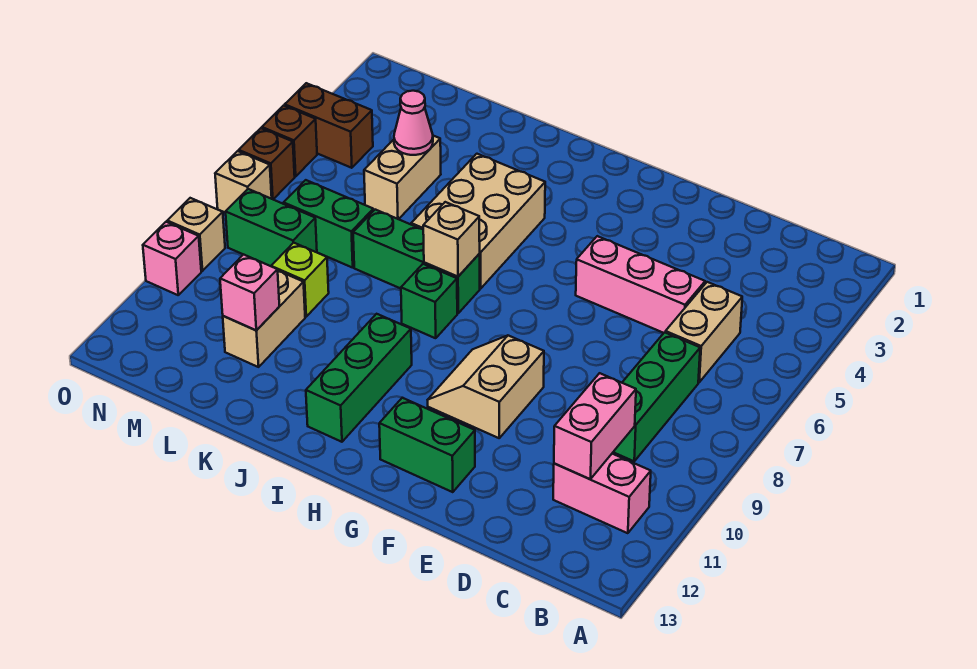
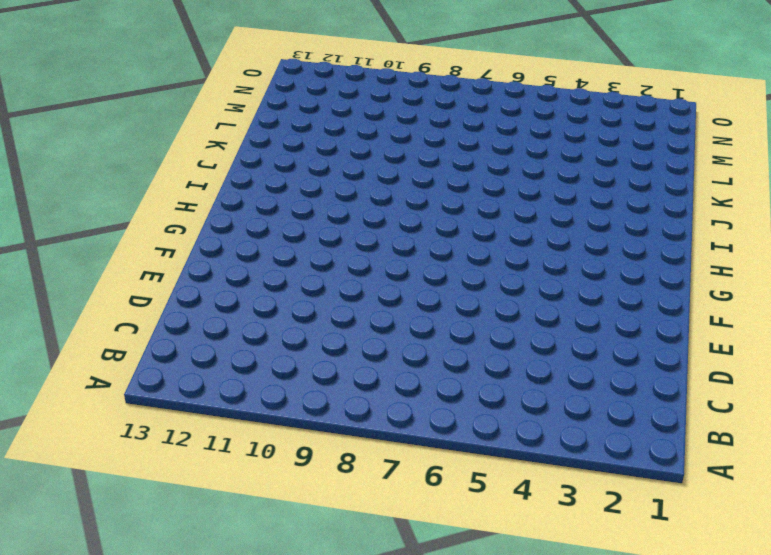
none -> pink 1x2 brick [553,454,651,533]
none -> tan 1x2 brick [665,282,742,382]
none -> green 1x3 brick [614,332,700,461]

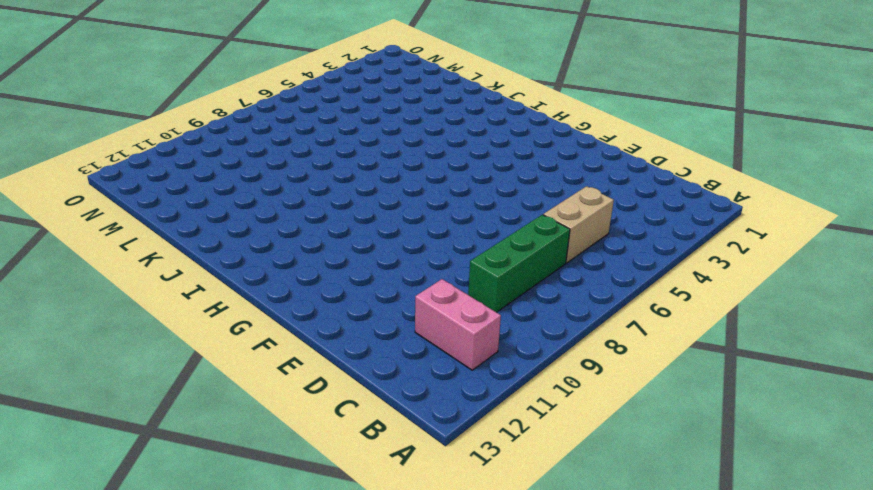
none -> pink 1x3 brick [576,236,705,333]
none -> tan 2x2 slope [428,336,544,438]
none -> green 1x2 brick [379,398,475,492]

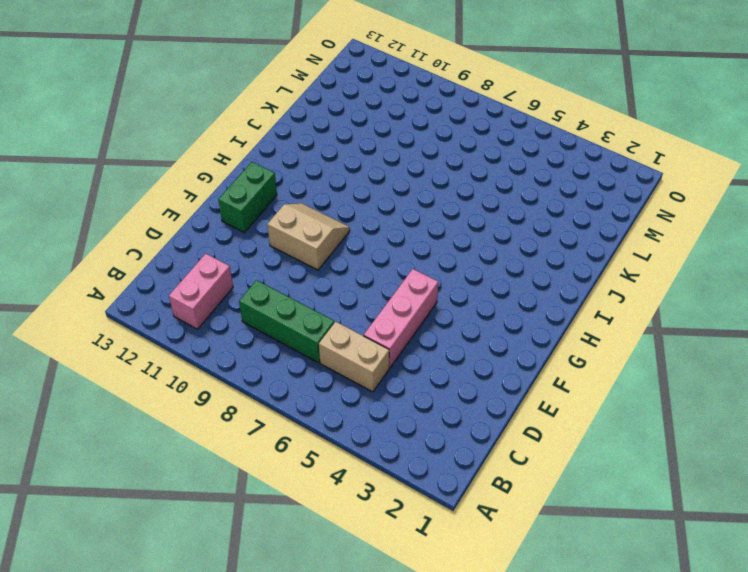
none -> tan 2x3 brick [411,154,545,289]
none -> green 1x3 brick [353,210,480,313]
none -> green 1x1 brick [401,264,457,338]

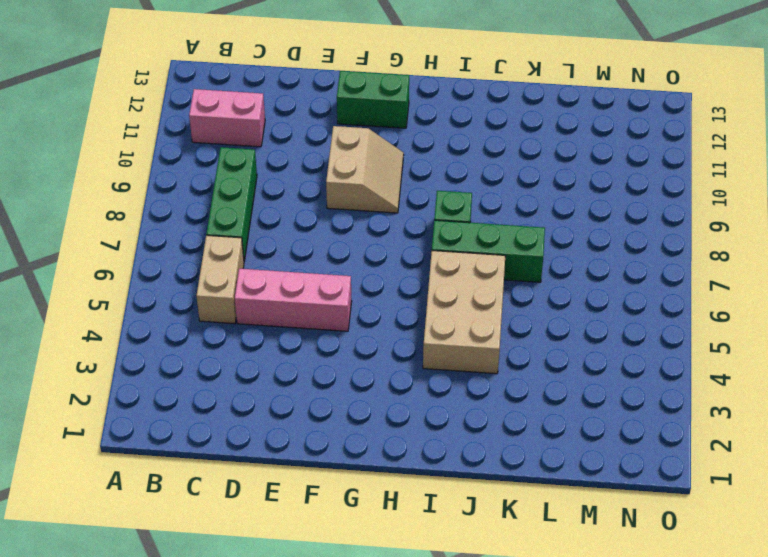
none -> green 1x3 brick [306,314,412,442]
none -> tan 1x2 brick [364,136,441,219]
none -> green 1x2 brick [284,180,373,268]

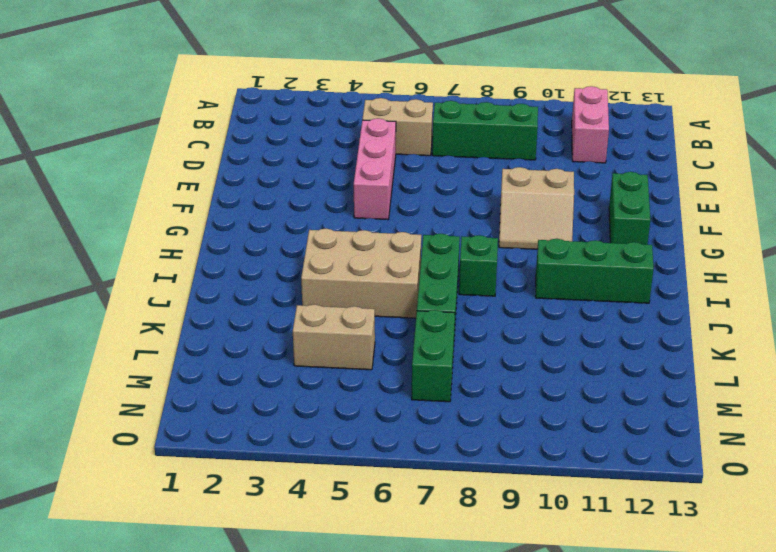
none -> lime 1x1 brick [271,243,329,317]
none -> tan 1x2 brick [223,271,305,367]
none -> green 1x2 brick [226,189,317,266]

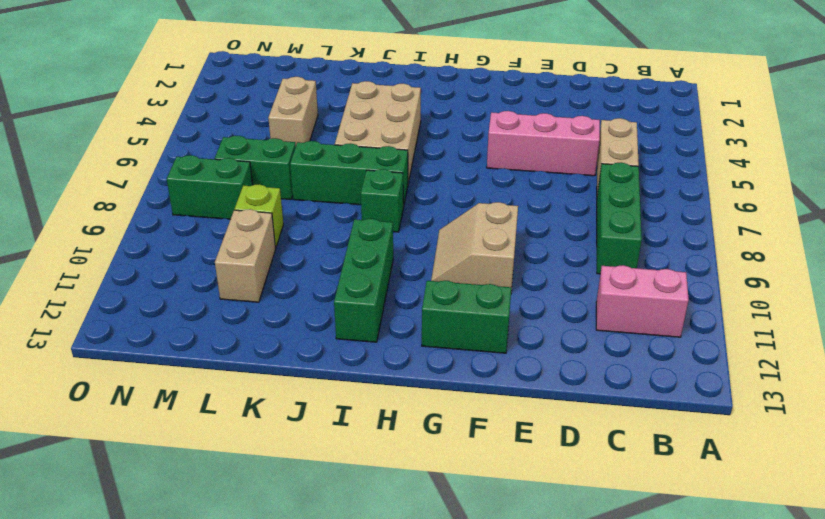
none -> brown 1x2 brick [285,83,373,168]
none -> brown 1x1 brick [262,106,317,176]
none -> brown 1x1 brick [239,128,295,199]

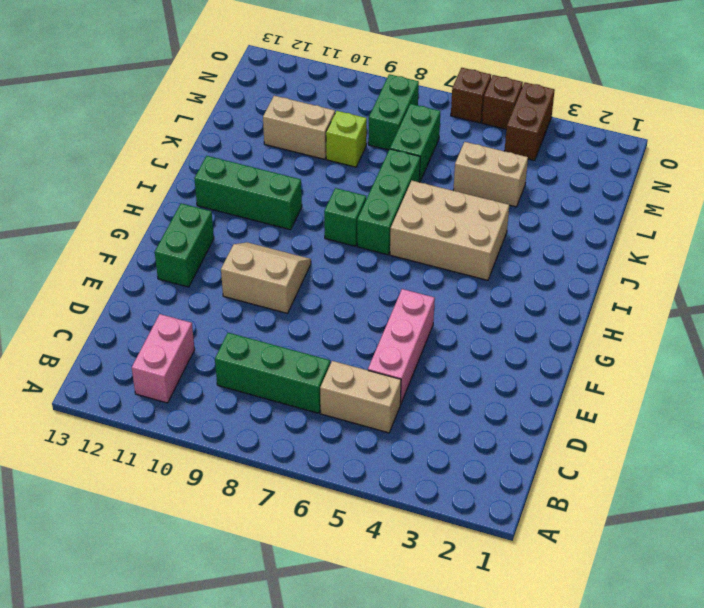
none -> tan 1x1 brick [215,151,272,213]
none -> tan 1x1 brick [167,198,225,271]
none -> pink 1x1 brick [143,222,201,295]

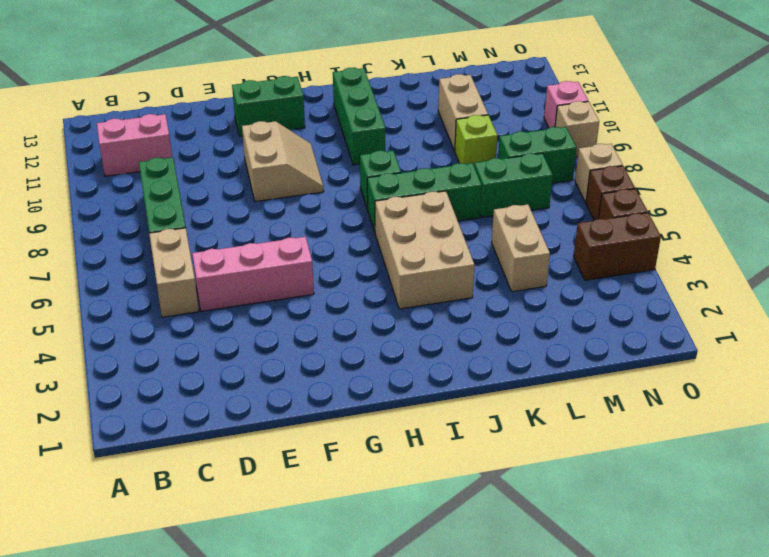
none -> pink 1x2 brick [554,373,636,479]
none -> tan 1x1 brick [423,202,480,277]
none -> pink 1x1 cone [394,91,433,155]

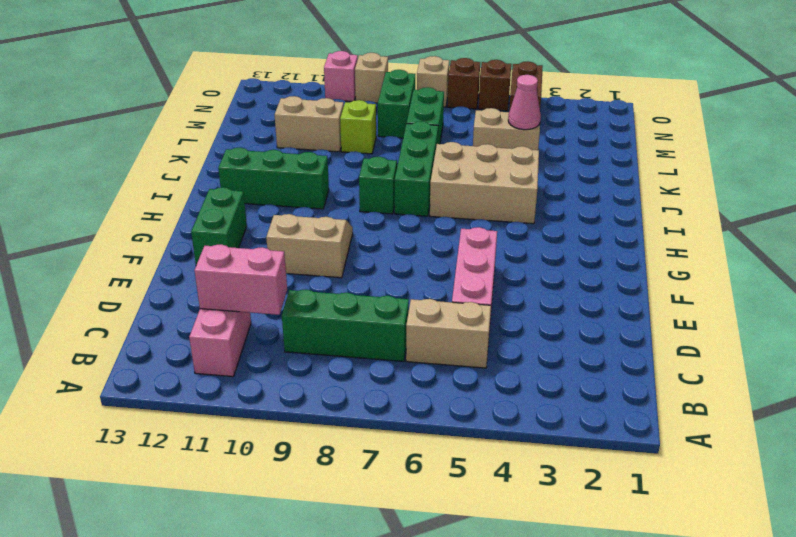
none -> tan 1x1 brick [423,202,480,277]
none -> pink 1x1 brick [220,254,279,330]

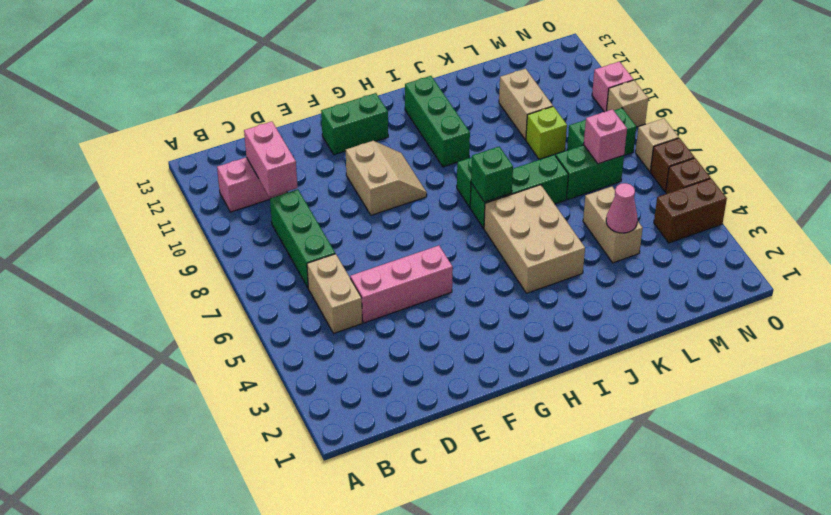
green 1x1 brick [471,147,513,202] -> tan 1x1 brick [423,202,480,277]
pink 1x1 brick [584,109,627,164] -> pink 1x1 brick moved to [220,254,279,330]

